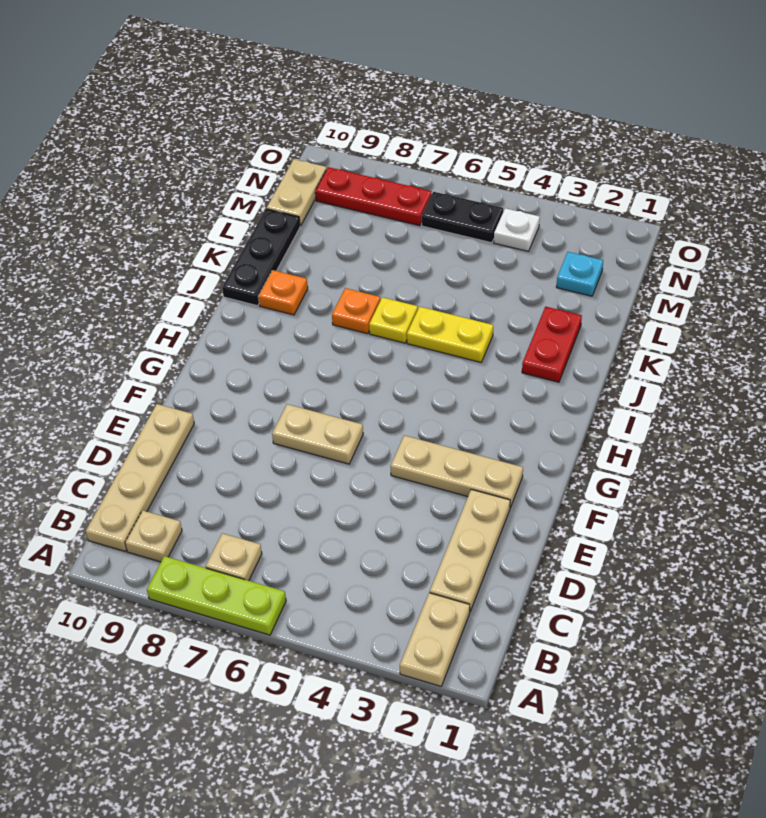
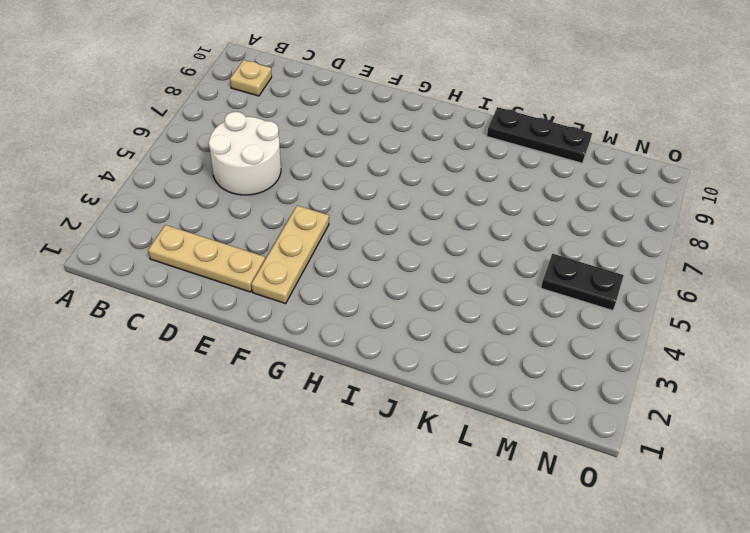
white 2x2 round brick [209,112,281,195] -> none
black 1x2 plate [541,254,624,310] -> black 1x2 plate turned to [421,192,503,243]
none -> tan 1x2 plate [400,593,470,686]
none -> lime 1x3 plate [147,556,286,635]
none -> tan 1x1 plate [206,533,262,581]

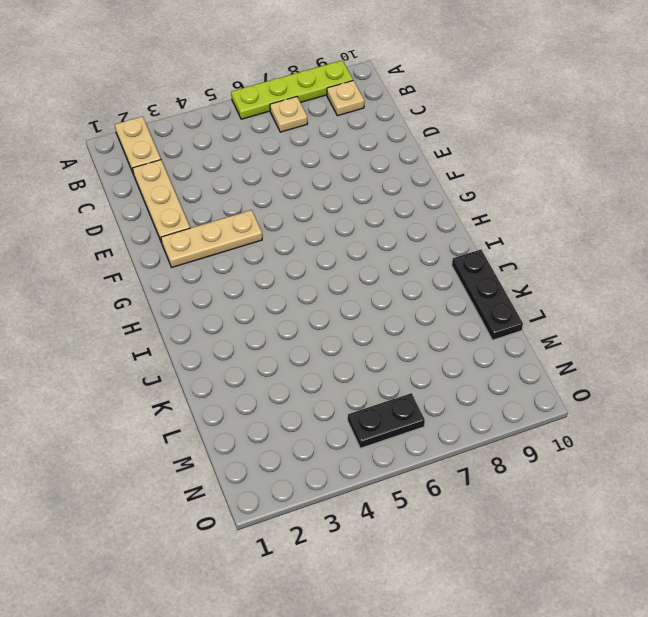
lime 1x4 plate [231,60,353,119] -> lime 1x3 plate [147,556,286,635]
none -> tan 1x4 plate [86,404,194,551]
none -> tan 1x2 plate [272,404,363,464]
none -> red 1x2 plate [522,307,582,382]

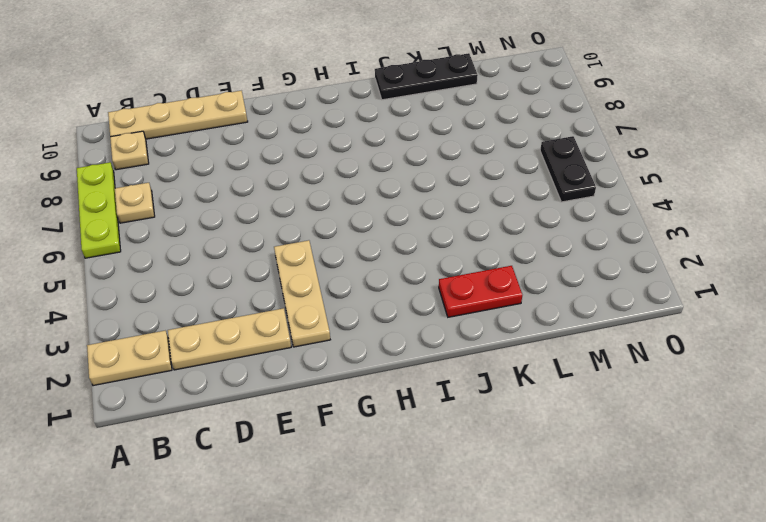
none -> tan 1x2 plate [272,404,363,464]
none -> yellow 1x2 plate [407,307,493,362]
none -> yellow 1x1 plate [369,297,418,343]

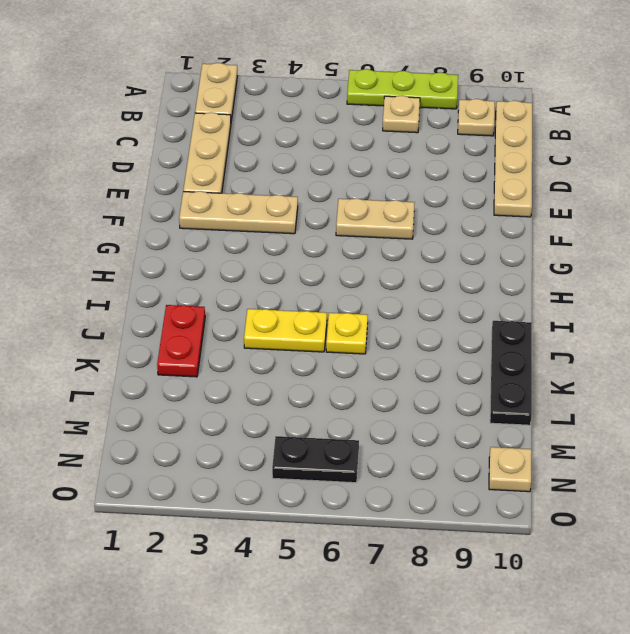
tan 1x1 plate [489,447,532,492] -> tan 1x2 plate [267,159,327,226]
none -> orange 1x1 plate [332,288,380,334]
none -> orange 1x1 plate [258,270,308,315]
none -> cyan 1x1 plate [556,252,603,296]

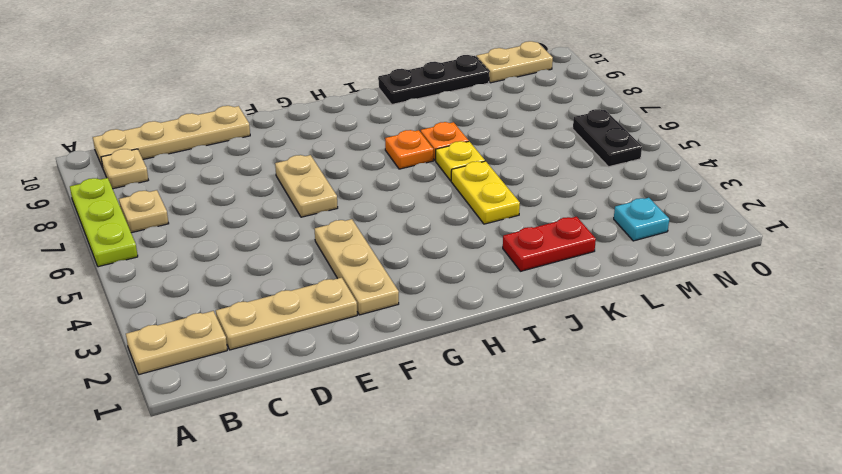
orange 1x1 plate [385,130,433,169] -> orange 1x1 plate moved to [258,270,308,315]
none -> white 1x1 plate [494,208,540,251]
none -> red 1x3 plate [315,167,432,226]

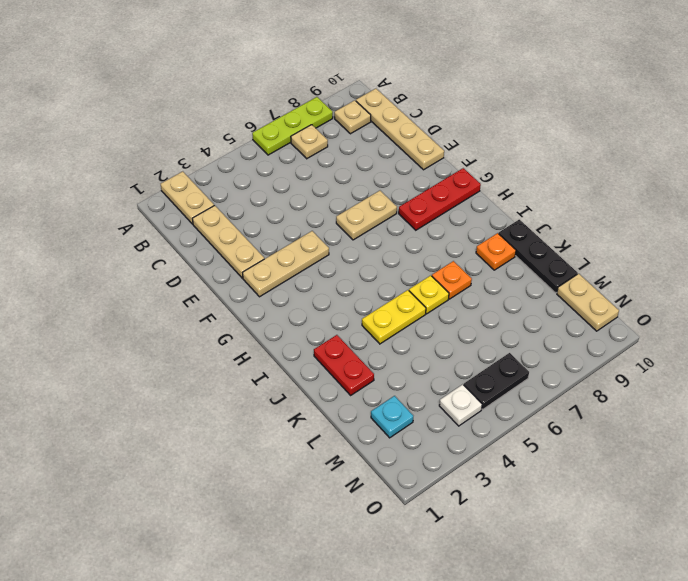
red 1x3 plate [399,168,481,230] -> red 1x3 plate moved to [315,167,432,226]

